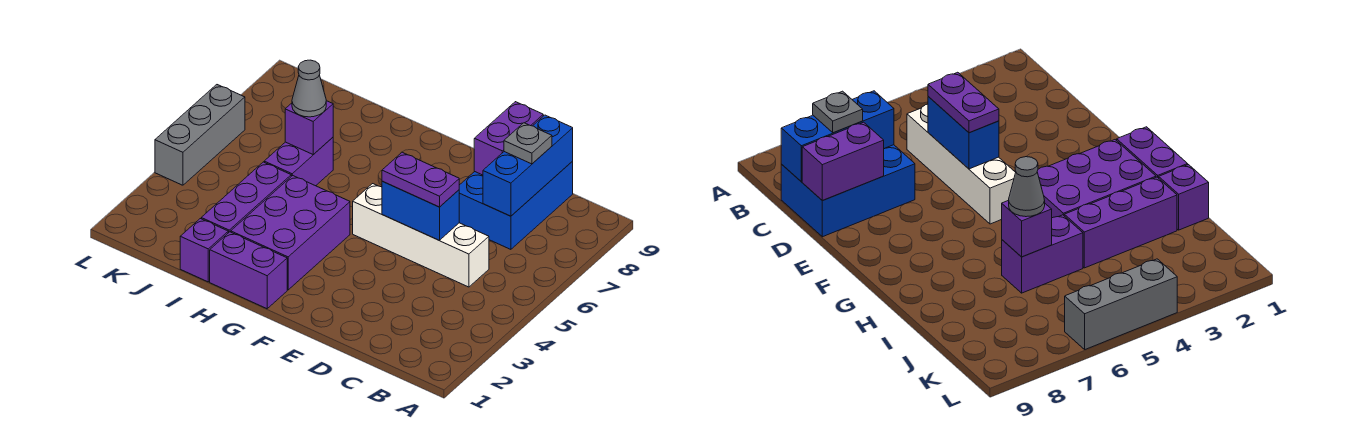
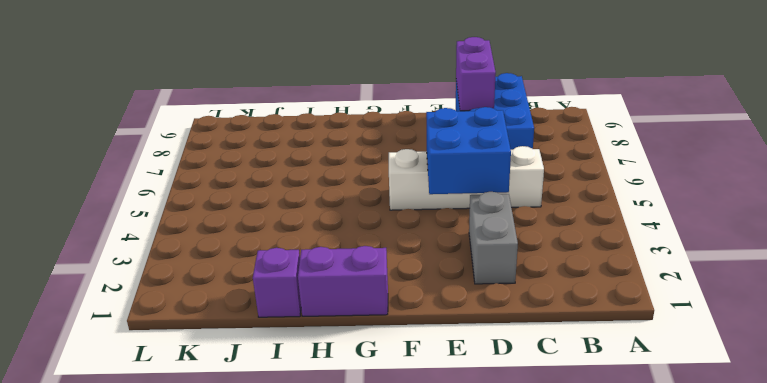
grey 1x2 brick [469,192,518,284] -> none
blue 2x2 brick [426,107,511,194] -> blue 1x2 brick [382,181,459,240]
none -> purple 2x3 brick [231,176,350,290]
none -> purple 1x3 brick [201,162,291,233]
none -> purple 1x2 brick [264,137,333,186]

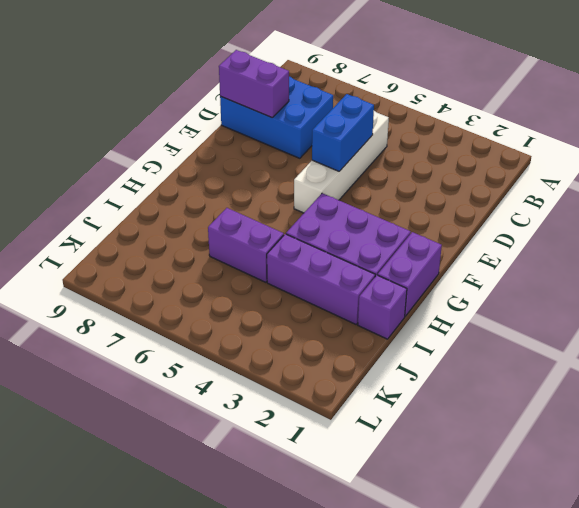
none -> grey 1x3 brick [155,85,245,185]
none -> blue 1x3 brick [483,115,573,216]
none -> purple 1x1 brick [285,101,333,154]

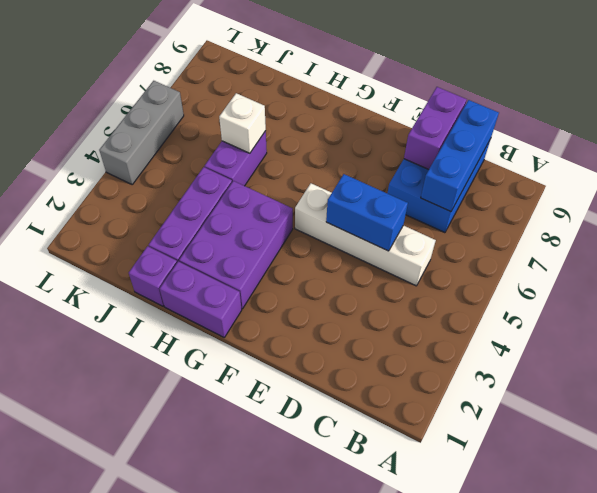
white 1x1 brick [219,93,266,153] -> purple 1x1 brick [285,101,333,154]
none -> grey 1x1 plate [504,123,552,164]
none -> purple 1x2 plate [382,152,459,207]
none -> grey 1x1 cone [292,60,326,117]

